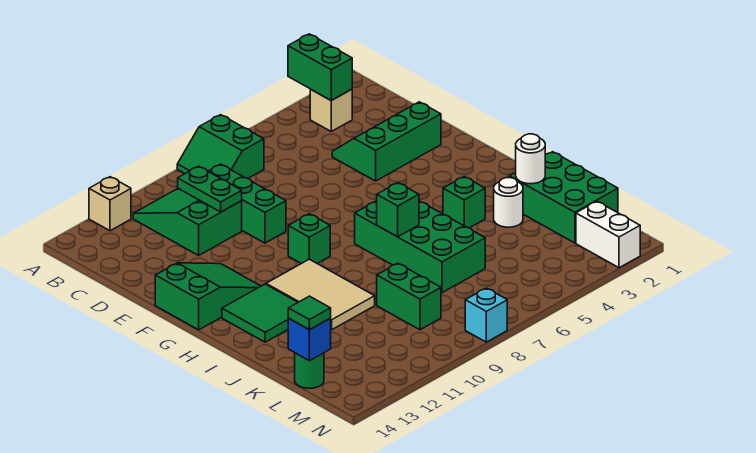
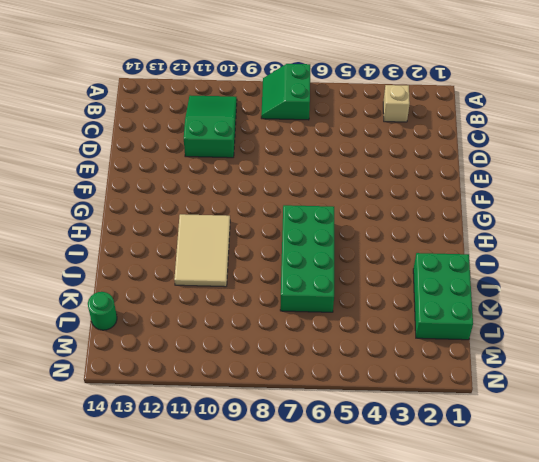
none -> tan 1x1 brick [89,177,131,231]
none -> green 1x3 brick [208,164,286,243]
none -> green 2x3 slope [332,102,441,181]

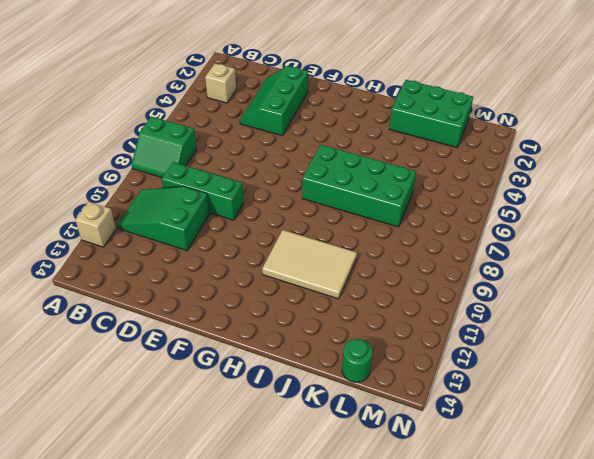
none -> green 2x3 slope [155,263,261,330]
none -> green 1x1 brick [288,214,330,264]
none -> green 2x2 tile [222,284,298,342]

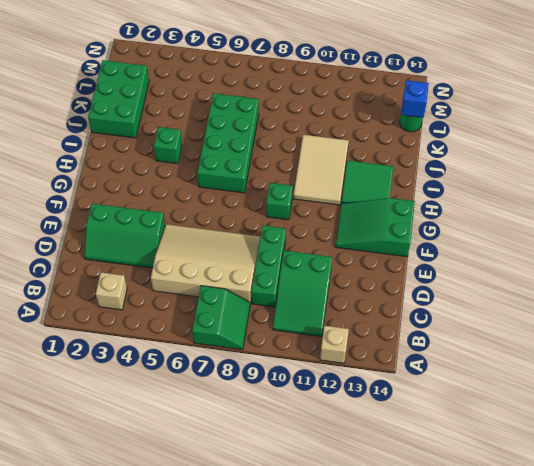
tan 3x4 slope [151,224,261,303] -> none
none -> white 1x1 round brick [494,178,523,227]
none -> green 1x2 brick [377,263,441,330]
none -> white 1x2 brick [576,201,640,268]

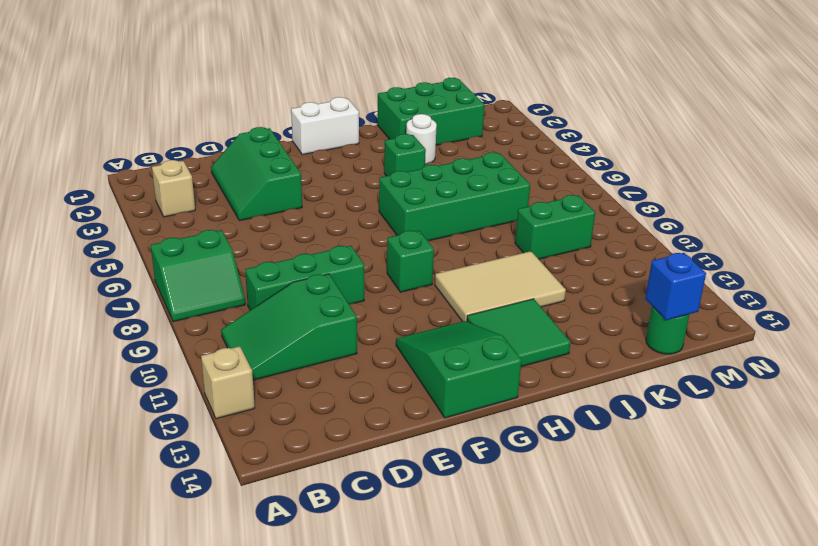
white 1x2 brick [291,97,359,155] -> white 1x2 brick moved to [576,201,640,268]
none -> cyan 1x1 brick [465,288,507,342]
none -> green 1x2 brick [288,34,352,100]
none -> green 1x2 plate [178,166,242,212]

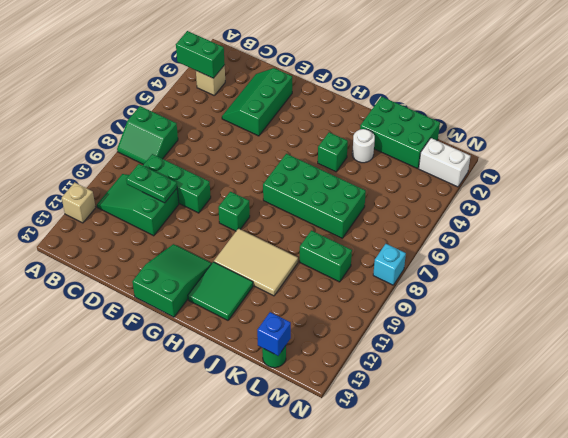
none -> green 1x1 brick [377,183,419,237]
none -> white 1x1 round brick [516,134,545,184]
none -> green 1x1 tile [288,296,331,330]

